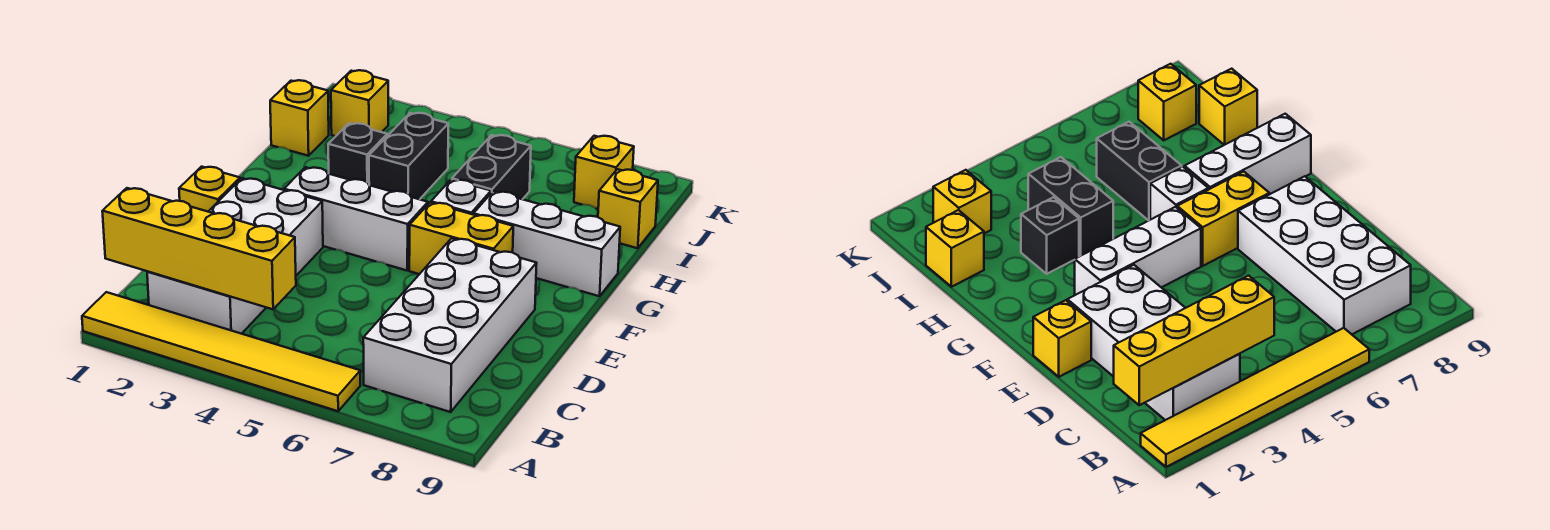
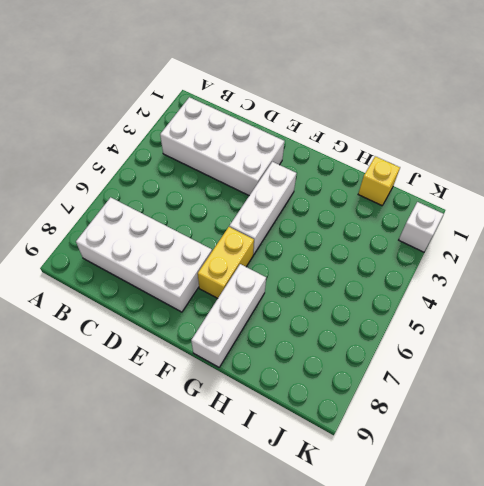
white 1x1 brick [399,202,444,252] -> white 1x1 brick moved to [431,180,491,214]
none -> yellow 1x6 tile [82,292,360,411]
none -> yellow 1x1 brick [179,167,240,212]
none -> black 1x1 brick [328,123,387,184]

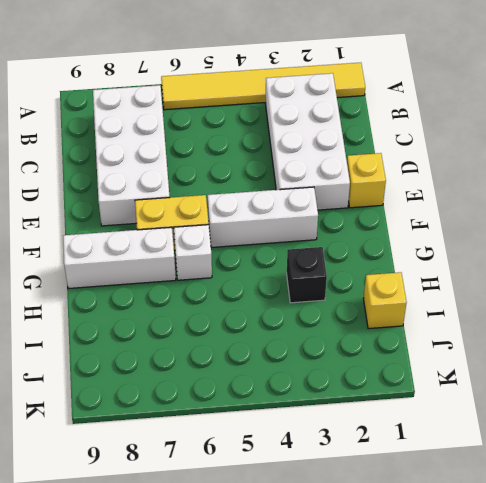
none -> black 1x2 brick [369,113,448,199]
none -> black 1x2 brick [452,135,531,199]
none -> yellow 1x1 brick [598,169,658,248]

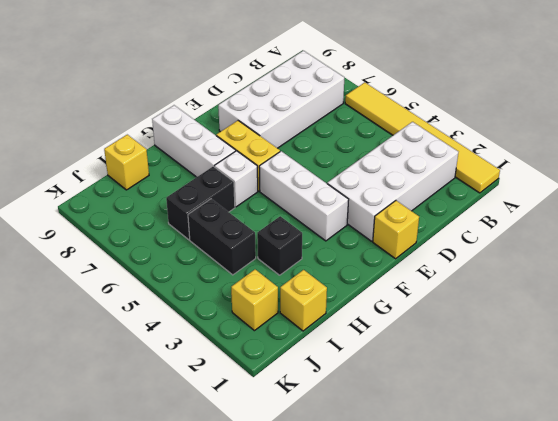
black 1x2 brick [188,199,256,275] -> black 1x2 brick turned to [369,113,448,199]
none -> yellow 1x1 brick [574,136,634,209]
none -> yellow 1x4 brick [102,188,296,309]

